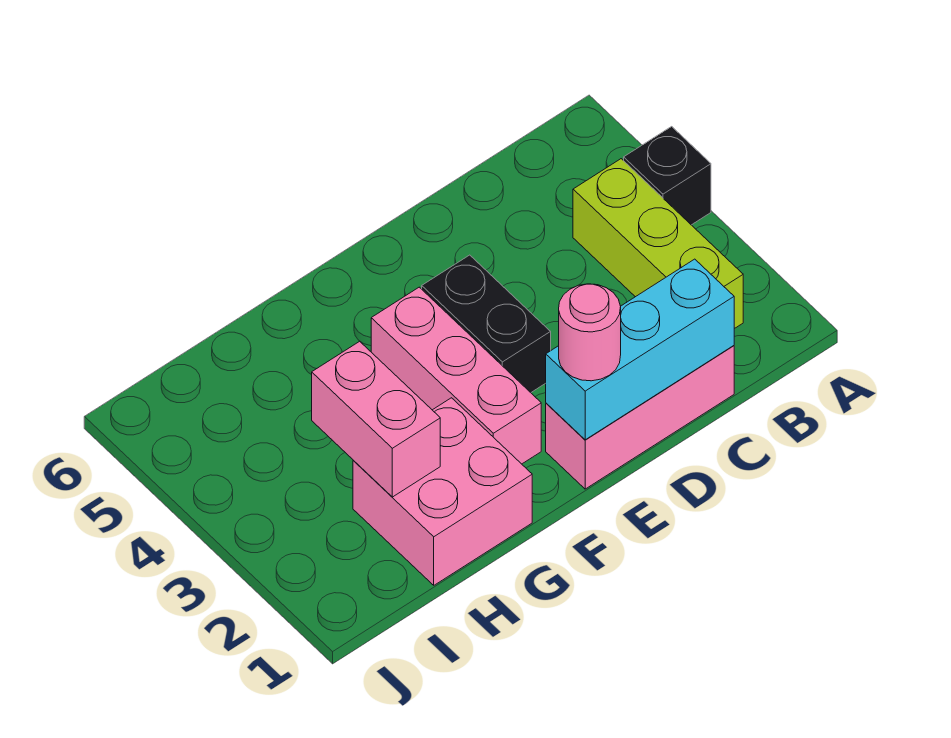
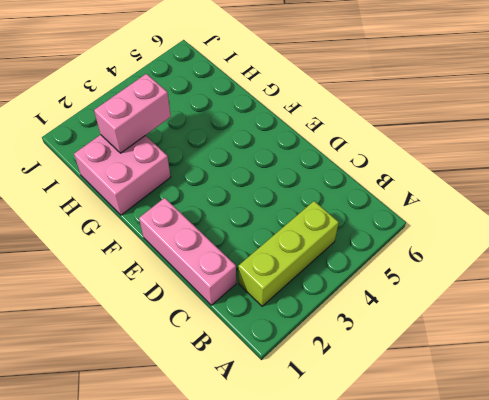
none -> black 1x1 brick [624,127,711,225]
none -> black 1x2 brick [422,255,551,392]

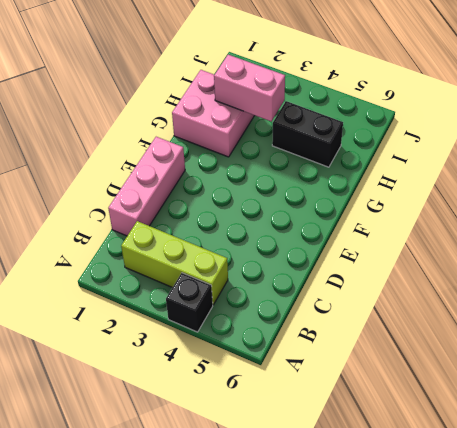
black 1x2 brick [272,101,343,167] -> black 1x2 brick moved to [422,255,551,392]
none -> pink 1x3 brick [371,287,541,464]
none -> cyan 1x3 brick [546,259,734,440]

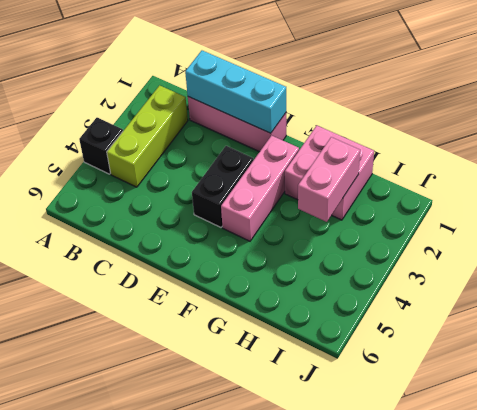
none -> pink 1x1 round brick [559,284,621,381]

